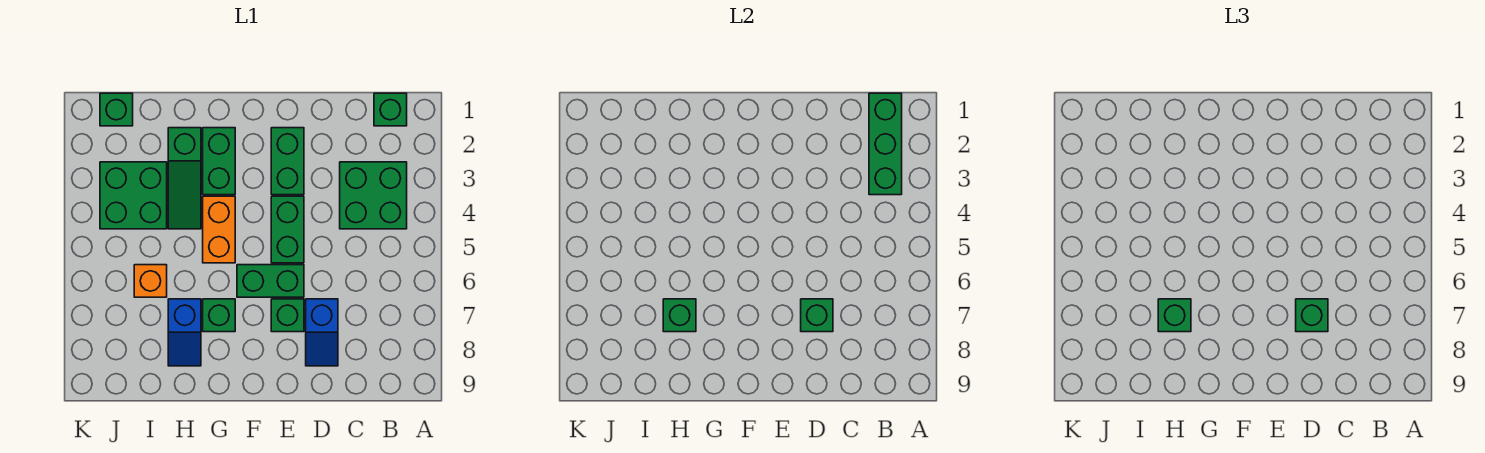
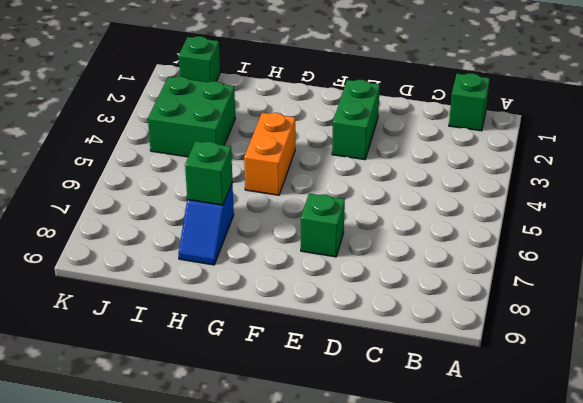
none -> green 2x2 brick [340,162,407,229]
none -> blue 1x2 slope [306,299,338,366]
none -> green 1x2 brick [271,196,304,263]

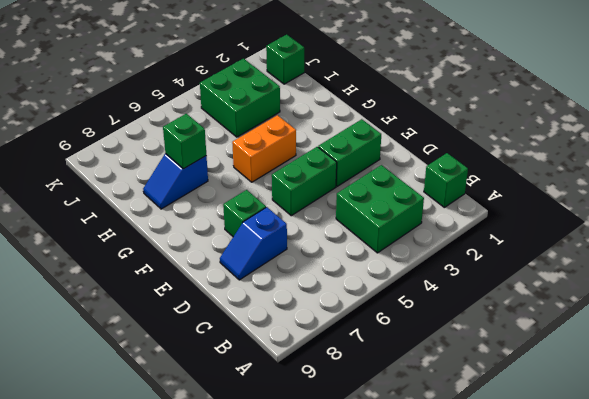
none -> green 1x2 brick [237,265,304,297]
none -> green 1x2 brick [203,128,235,195]
none -> green 1x1 brick [203,299,235,332]

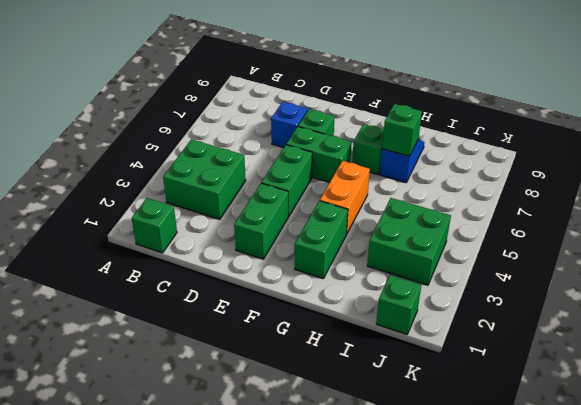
none -> green 1x3 slope [168,128,201,229]
none -> orange 1x1 brick [134,265,167,297]
none -> green 1x3 brick [869,93,902,195]

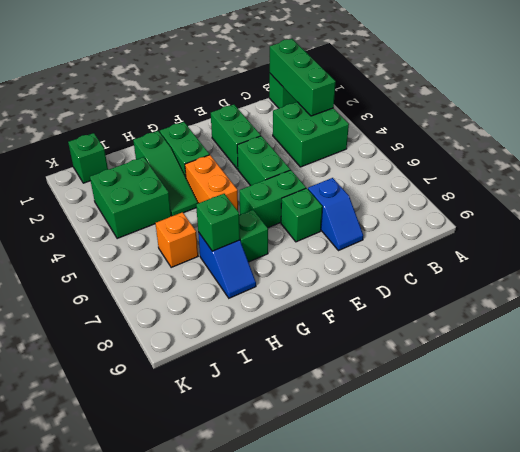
none -> green 1x1 brick [801,299,833,332]
none -> green 1x1 brick [1296,299,1328,332]
none -> green 1x1 brick [1158,299,1191,332]

